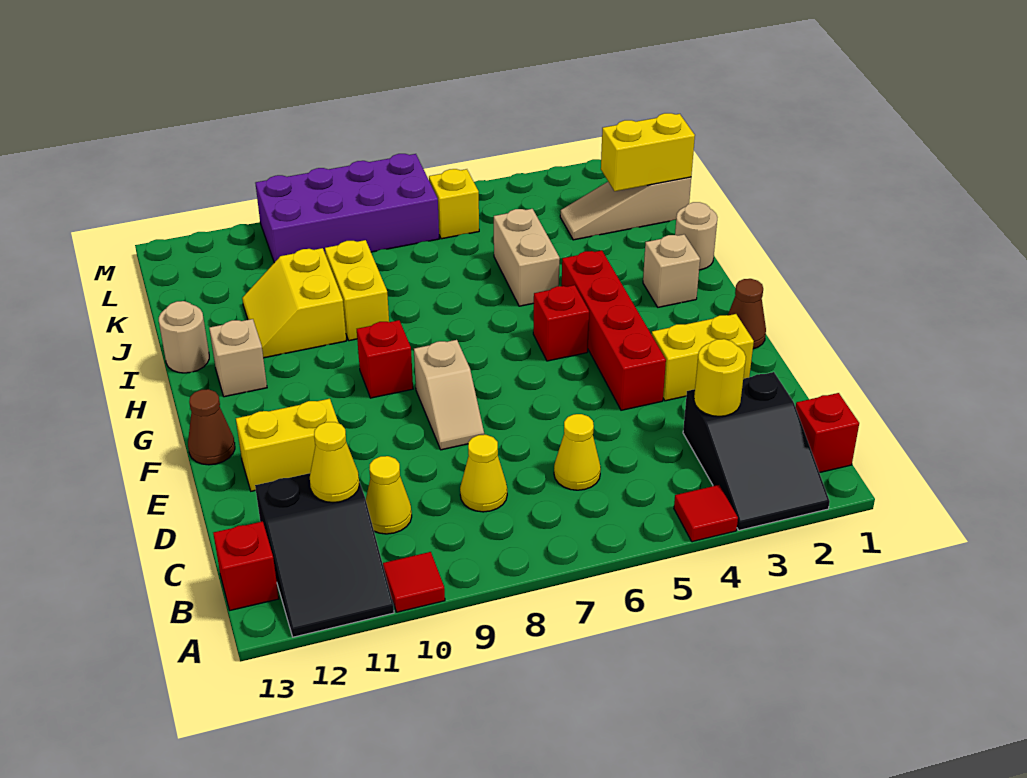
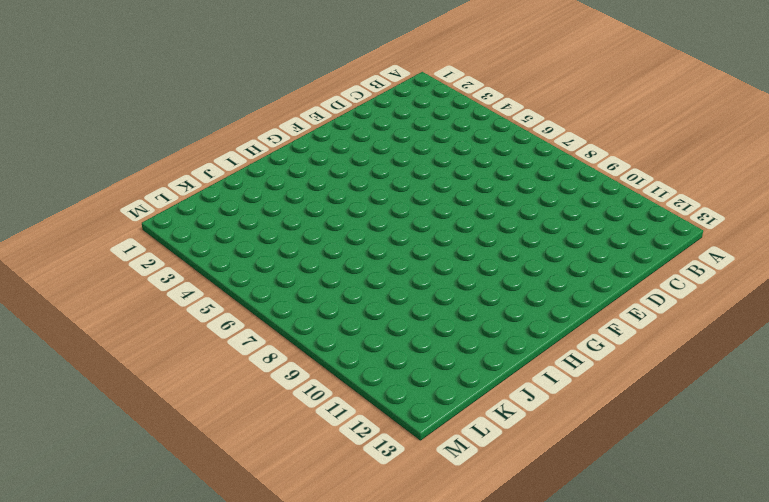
none -> black 2x3 slope [683,372,830,530]
none -> red 1x1 tile [674,485,738,542]
none -> red 1x1 tile [383,552,445,612]
none -> black 2x3 slope [255,473,394,637]

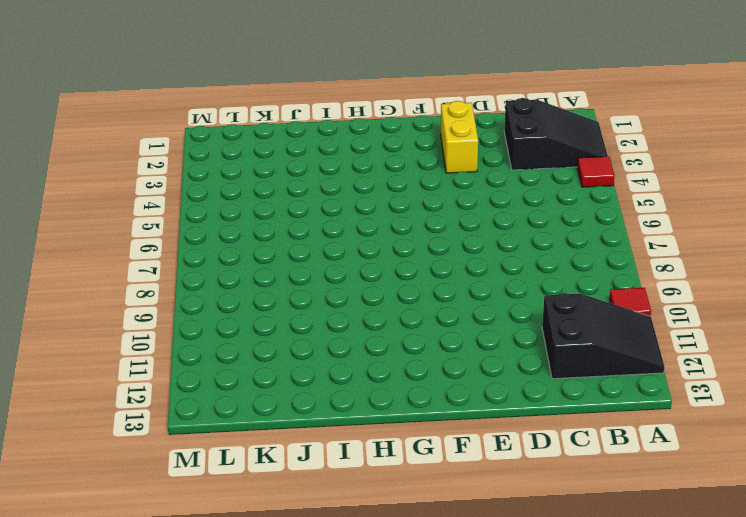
none -> red 1x1 brick [796,393,859,473]
none -> red 1x1 brick [213,521,279,610]
none -> yellow 1x1 cone [554,414,601,490]
none -> yellow 1x1 cone [460,435,507,512]

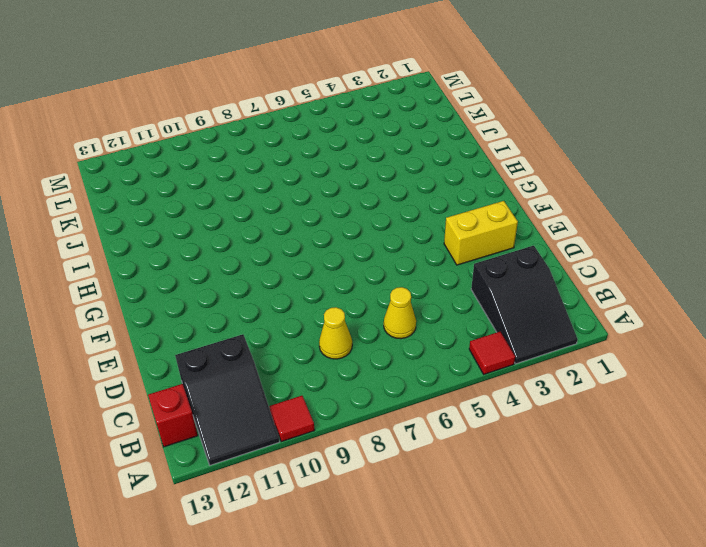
none -> red 1x1 brick [796,393,859,473]
none -> yellow 1x1 cone [366,456,412,534]
none -> red 1x4 brick [562,251,666,410]
none -> tan 1x2 slope [414,340,484,450]

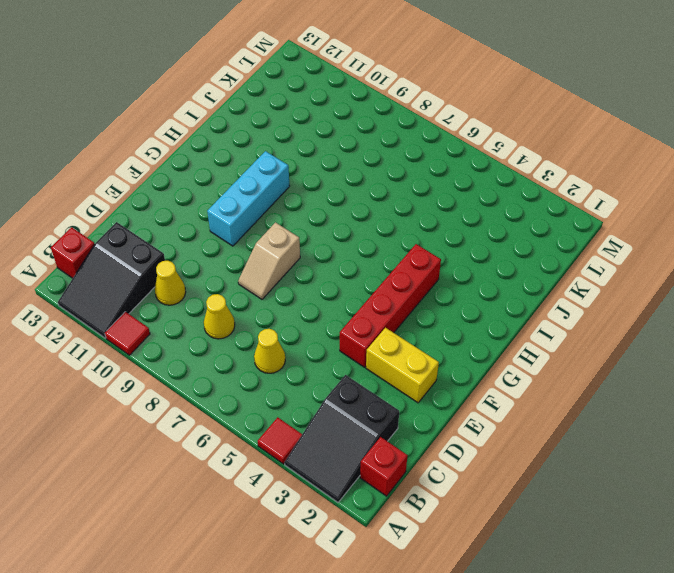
cyan 1x3 brick [207,151,290,246] -> none
none -> yellow 1x2 brick [236,399,338,491]
none -> brown 1x1 cone [728,279,766,349]
none -> brown 1x1 cone [188,389,235,465]
none -> red 1x1 brick [533,285,589,361]

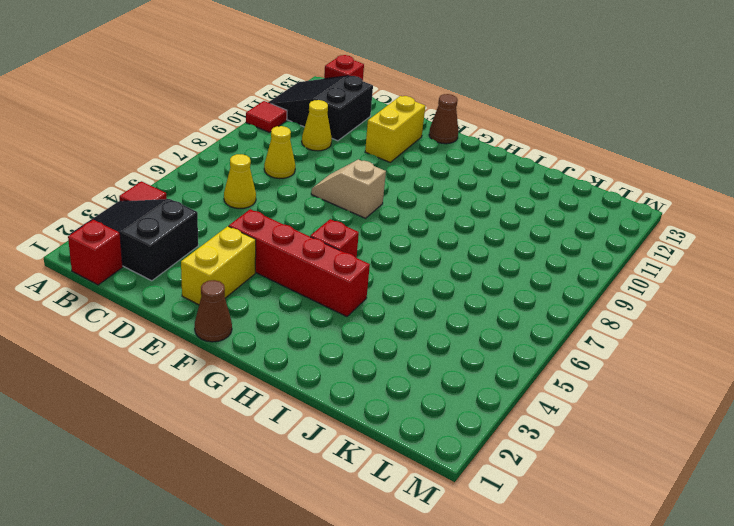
none -> red 1x1 brick [357,320,413,398]
none -> tan 1x1 brick [643,234,700,307]
none -> tan 1x1 brick [209,319,267,397]
none -> tan 1x1 round brick [675,202,718,270]

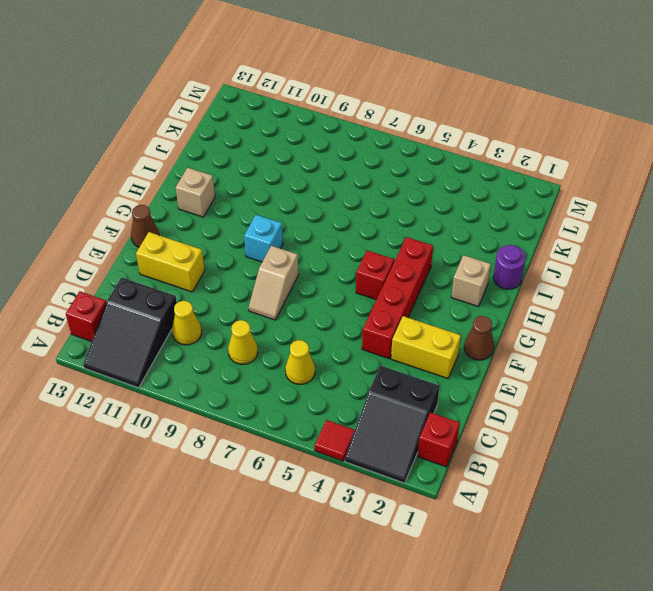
cyan 1x1 brick [244,215,283,262] -> red 1x1 brick [357,320,413,398]
purple 1x1 round brick [493,245,526,289] -> tan 1x1 round brick [675,202,718,270]
none -> red 1x1 tile [383,552,445,612]
none -> tan 1x2 brick [494,209,560,306]
none -> yellow 1x2 brick [325,240,389,341]
none -> yellow 2x2 slope [242,248,346,358]

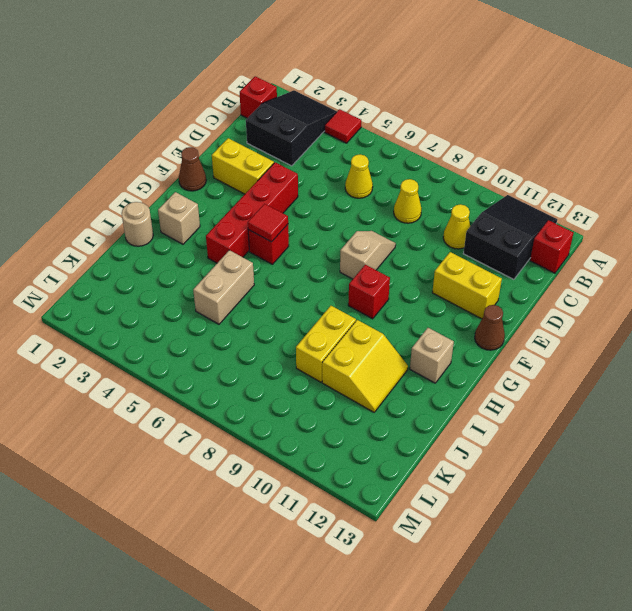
red 1x1 tile [248,204,288,242] -> red 1x1 tile moved to [383,552,445,612]
none -> tan 1x1 round brick [159,301,209,373]
none -> tan 1x3 slope [560,177,691,240]
none -> yellow 1x1 brick [429,169,479,239]
none -> purple 2x4 brick [256,154,439,263]

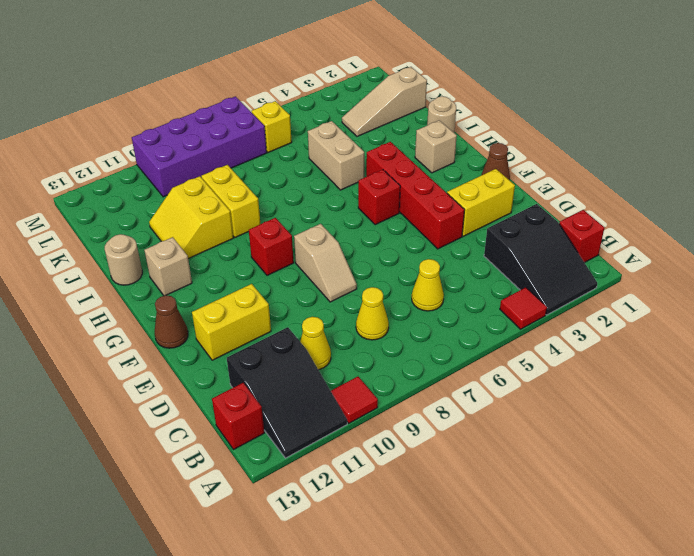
none -> yellow 1x1 round brick [694,339,746,416]
none -> yellow 1x1 cone [310,422,359,503]
none -> yellow 1x2 brick [601,113,695,191]

